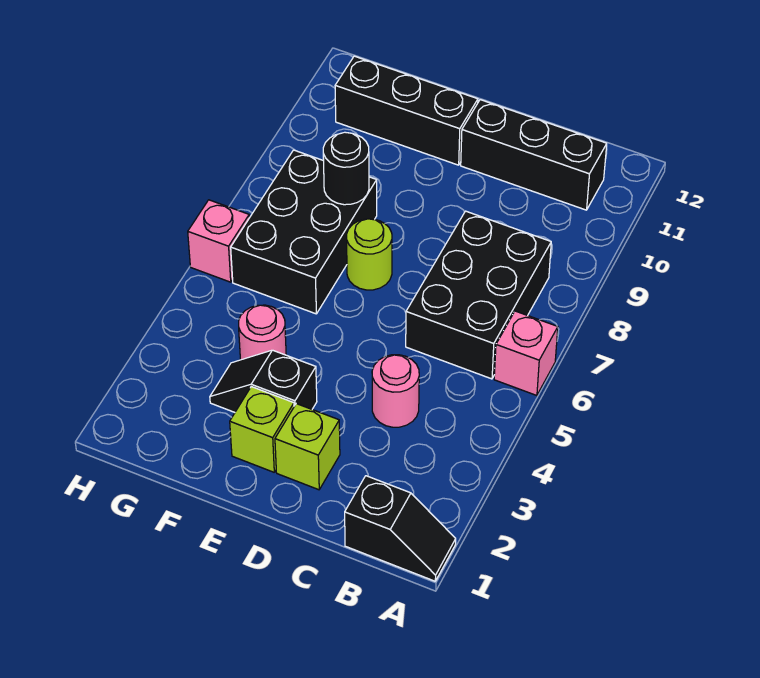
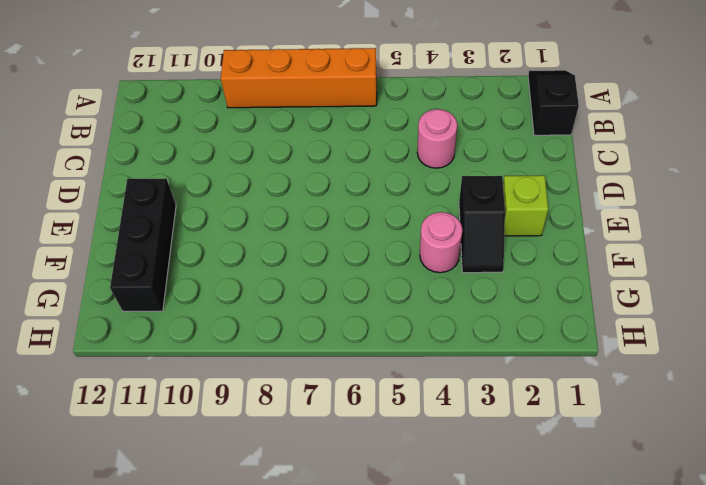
orange 1x4 brick [221,48,377,108] -> pink 1x1 brick [494,311,558,396]
none -> black 2x3 brick [406,211,551,379]
none -> black 1x3 brick [461,100,607,210]
none -> lime 1x1 brick [275,404,340,490]

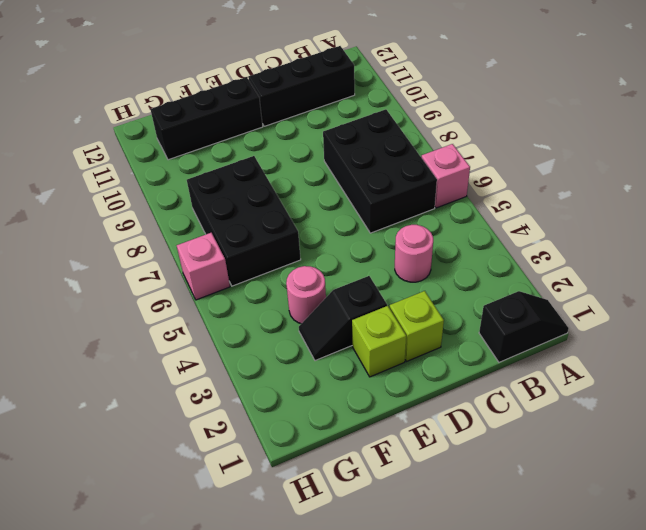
none -> lime 1x1 round brick [347,219,392,290]
none -> black 1x1 round brick [323,132,369,205]

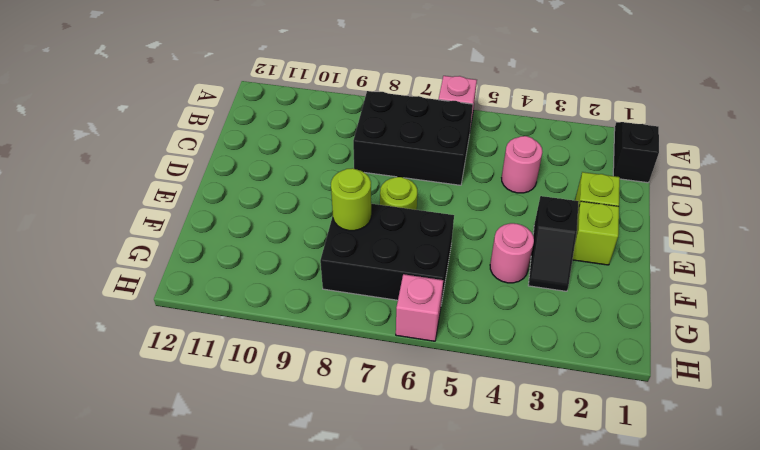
lime 1x1 round brick [331,168,371,231] -> black 1x1 round brick [323,132,369,205]
none -> black 1x3 brick [461,100,607,210]
none -> black 1x3 brick [335,56,478,165]

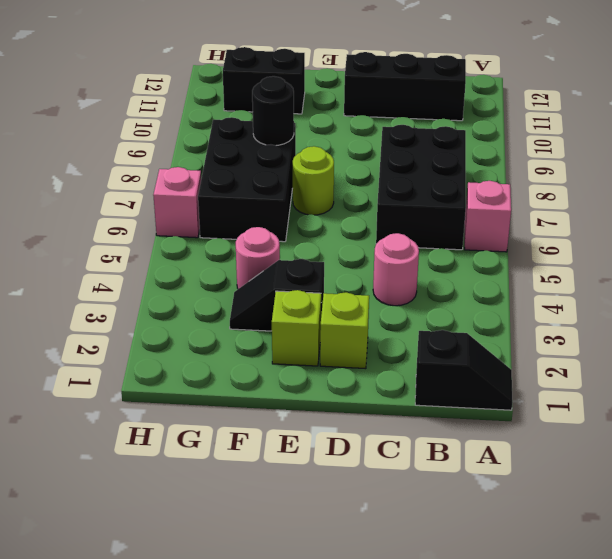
black 1x2 brick [223,47,305,114] -> black 1x3 brick [335,56,478,165]

